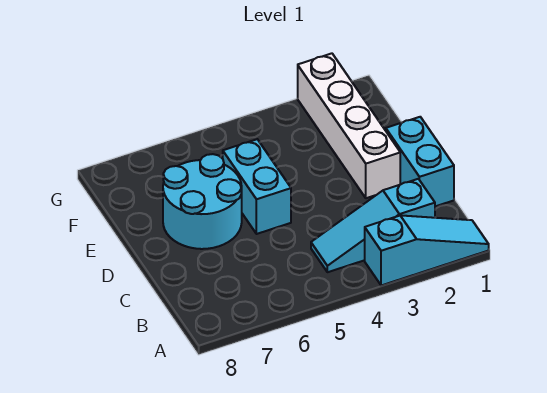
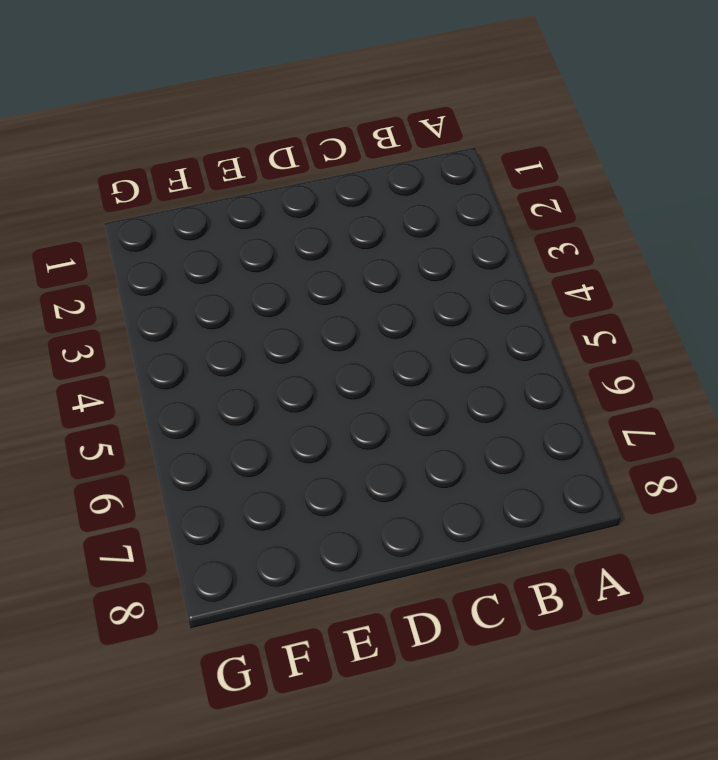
none -> cyan 1x3 slope [365,215,489,285]
none -> cyan 1x3 slope [311,179,435,272]

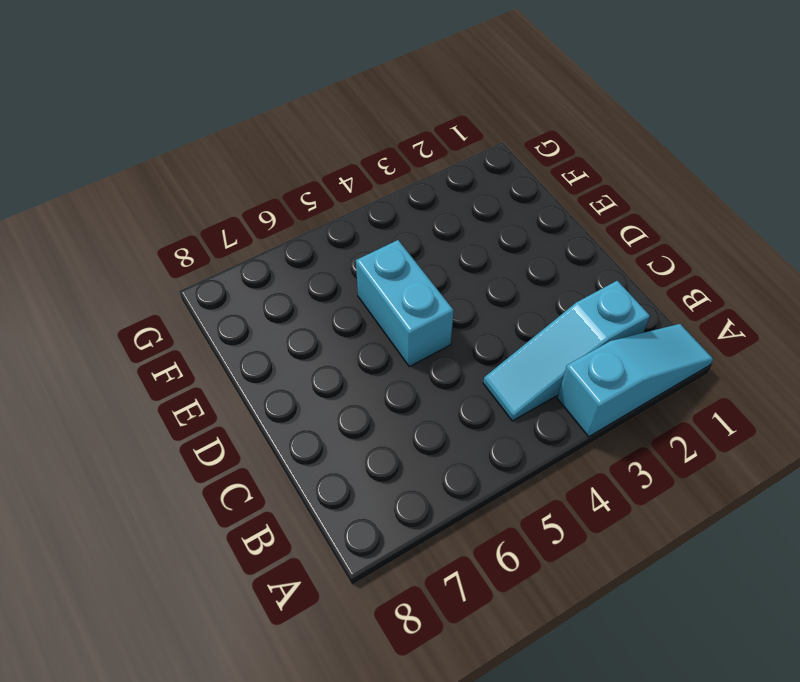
none -> cyan 1x2 brick [386,117,454,206]
none -> white 1x4 brick [298,53,400,198]

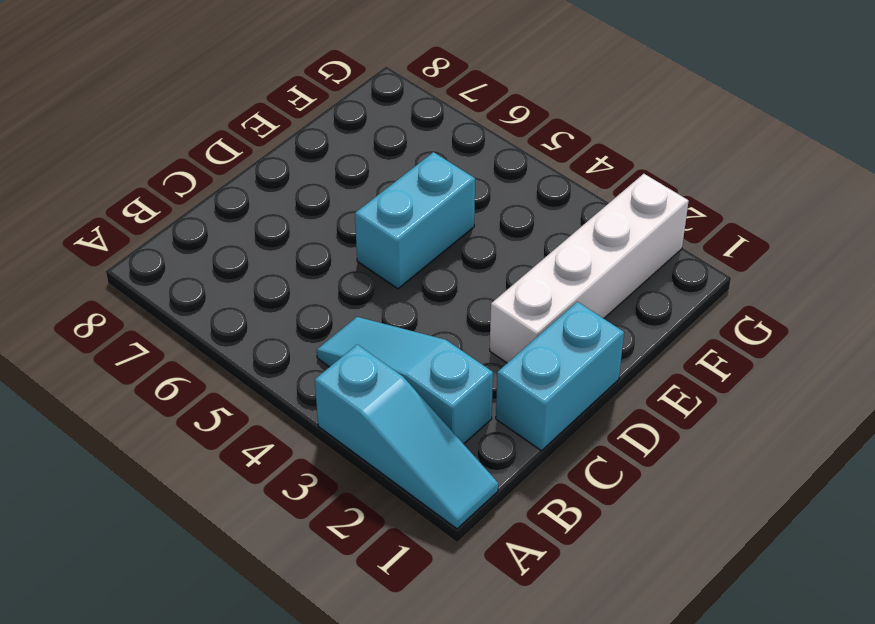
none -> cyan 2x2 round brick [163,154,242,249]

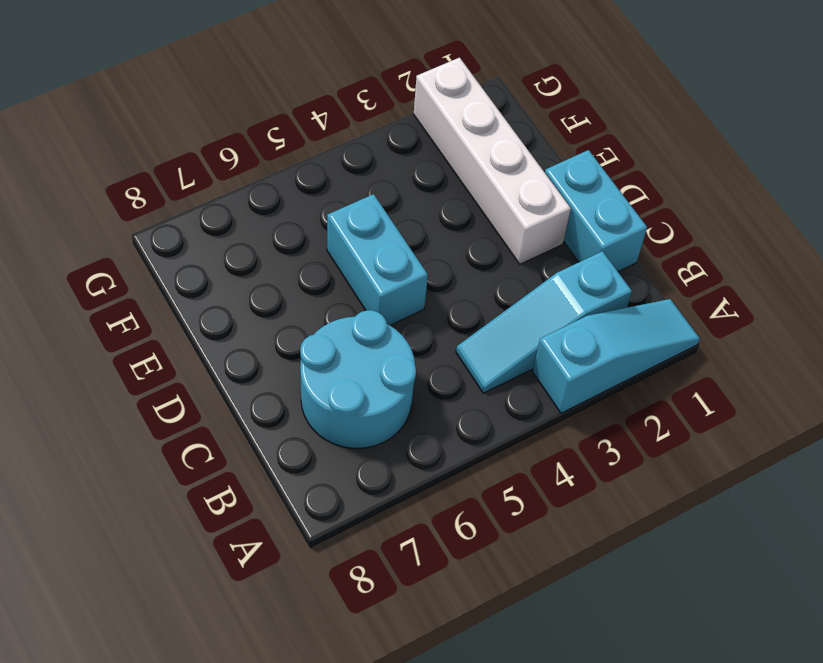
cyan 2x2 round brick [300,310,416,448] -> cyan 2x2 round brick moved to [163,154,242,249]

